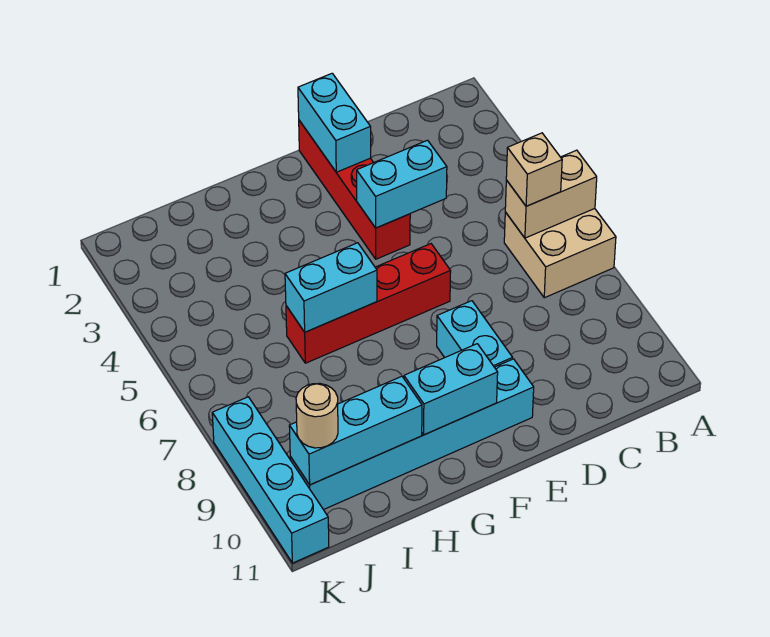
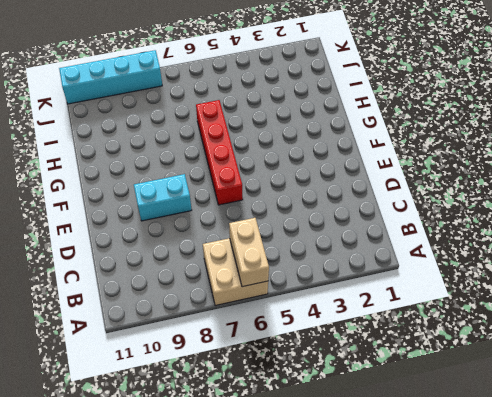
none -> red 1x4 brick [299,120,410,259]
none -> cyan 1x6 brick [290,359,534,510]
none -> cyan 1x2 brick [357,140,447,228]

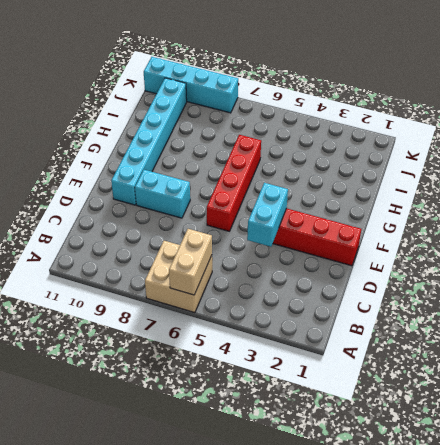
none -> cyan 1x2 brick [298,73,371,172]
none -> cyan 1x2 brick [404,344,498,435]
none -> cyan 1x2 brick [285,243,377,332]

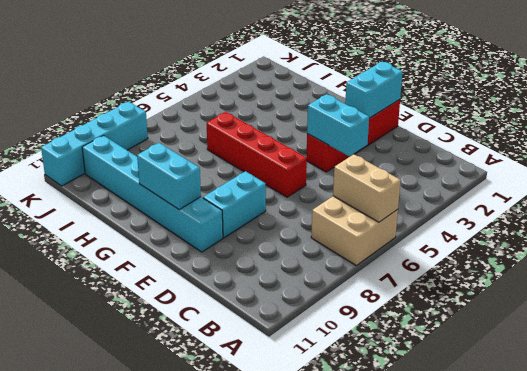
none -> cyan 1x2 brick [285,243,377,332]
none -> cyan 1x3 brick [289,376,422,485]
none -> tan 1x1 brick [506,133,562,206]

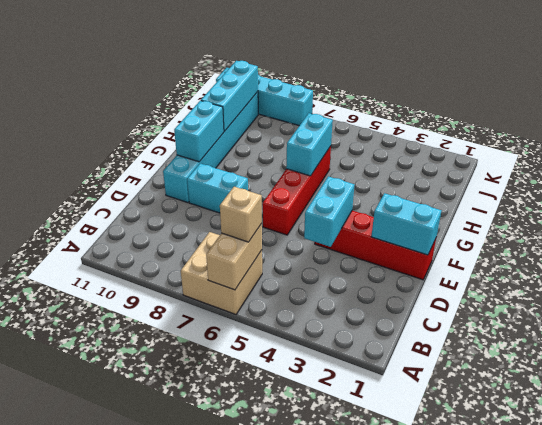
none -> tan 1x1 round brick [296,383,338,448]

